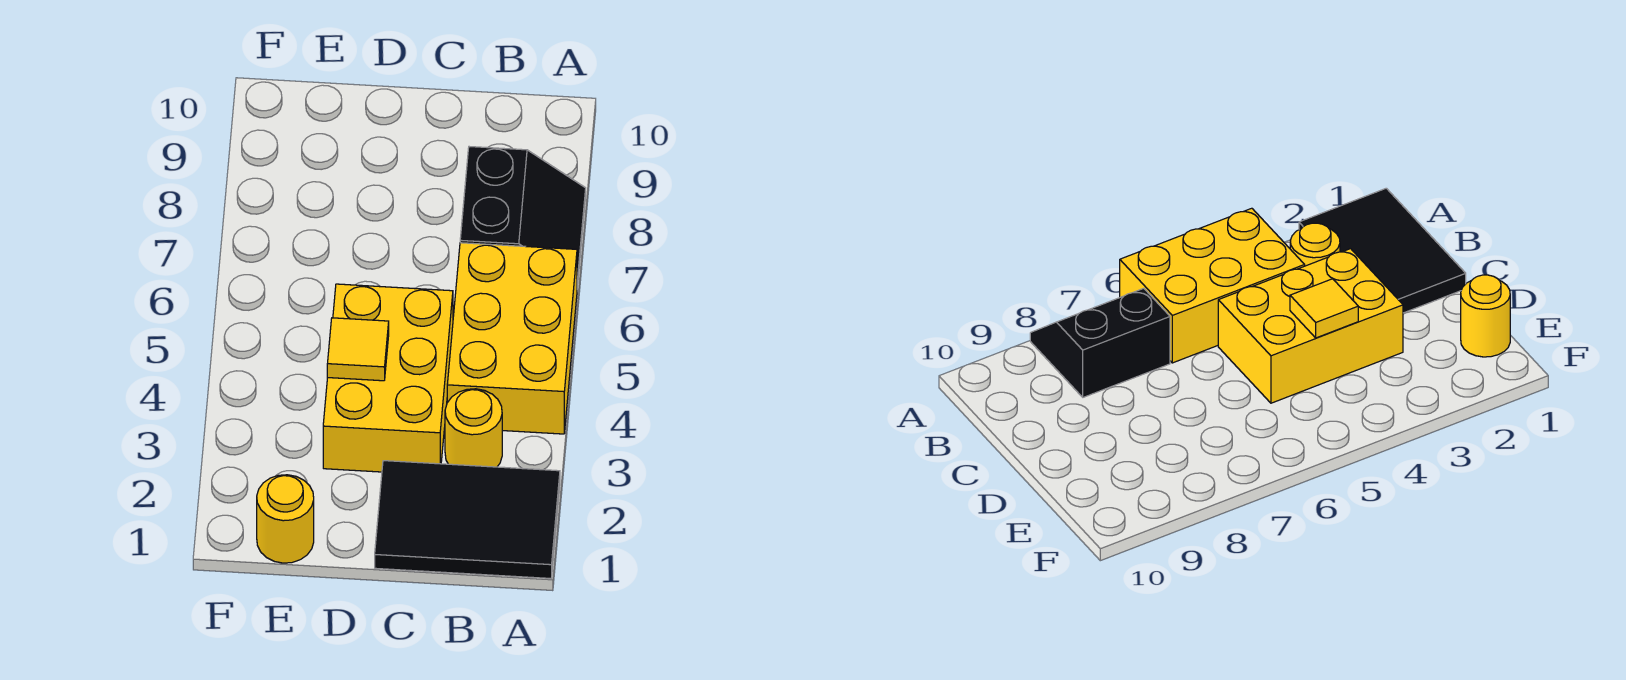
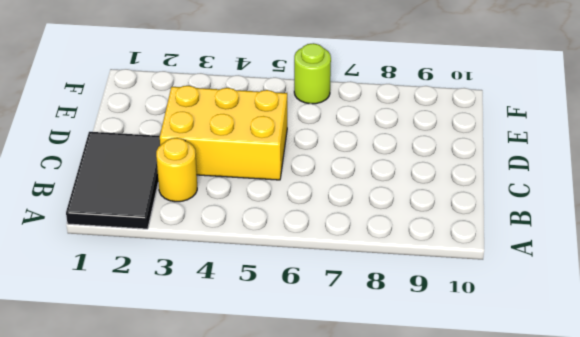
lime 1x1 round brick [294,43,331,104] -> none
none -> yellow 2x3 brick [447,243,577,434]
none -> black 2x2 slope [460,147,586,287]

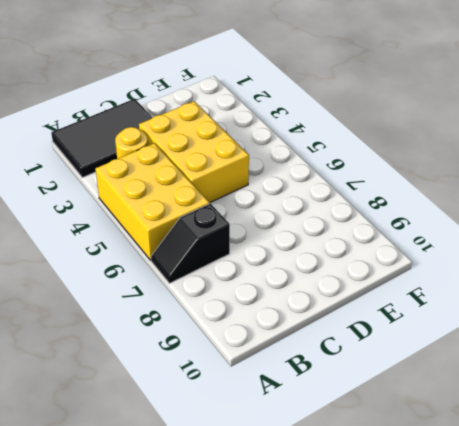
black 1x2 slope [151,203,230,283] -> black 2x2 slope [460,147,586,287]
none -> yellow 1x1 round brick [257,475,314,563]
none -> yellow 1x1 tile [327,318,389,381]

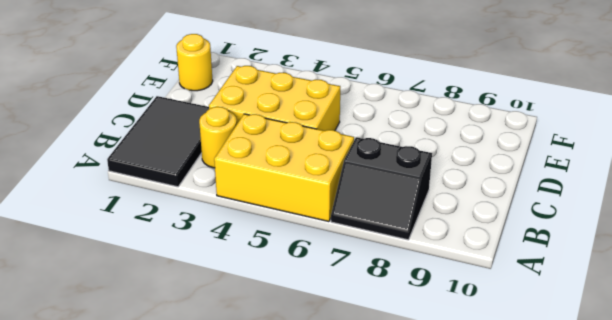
none -> yellow 1x1 tile [327,318,389,381]

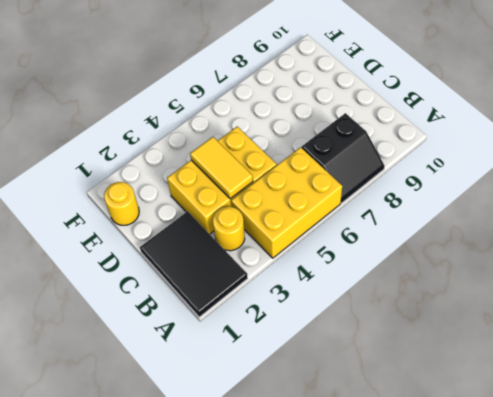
yellow 1x2 tile [190,137,253,199] -> yellow 1x1 tile [327,318,389,381]

